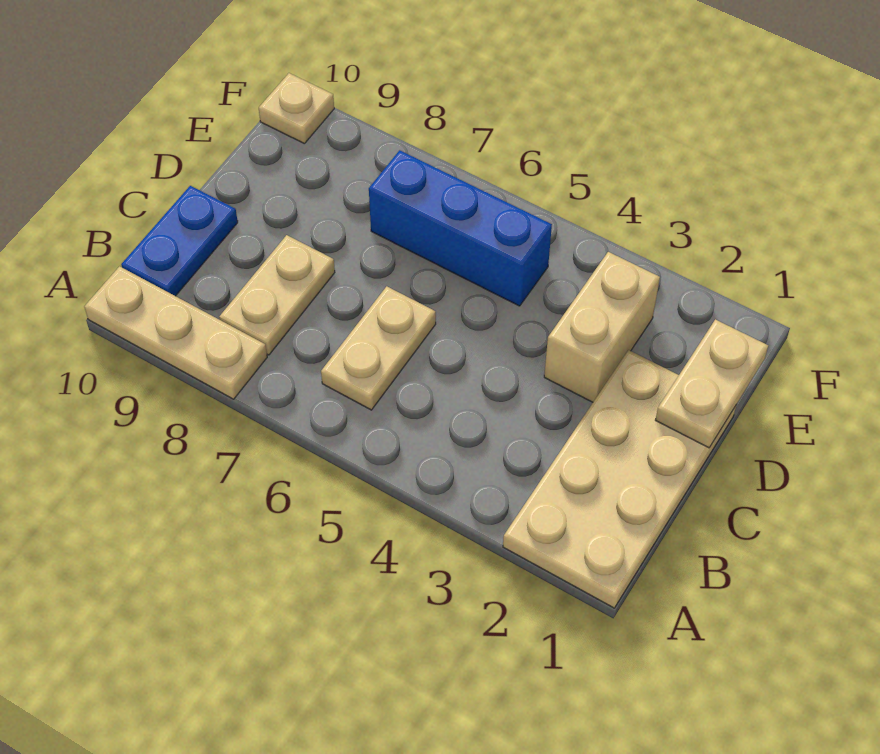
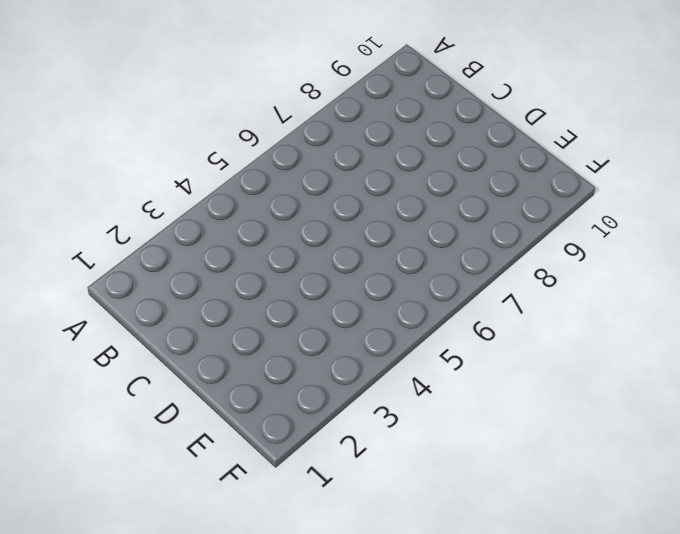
none -> tan 2x4 plate [503,350,736,608]
none -> tan 1x3 plate [84,266,267,399]

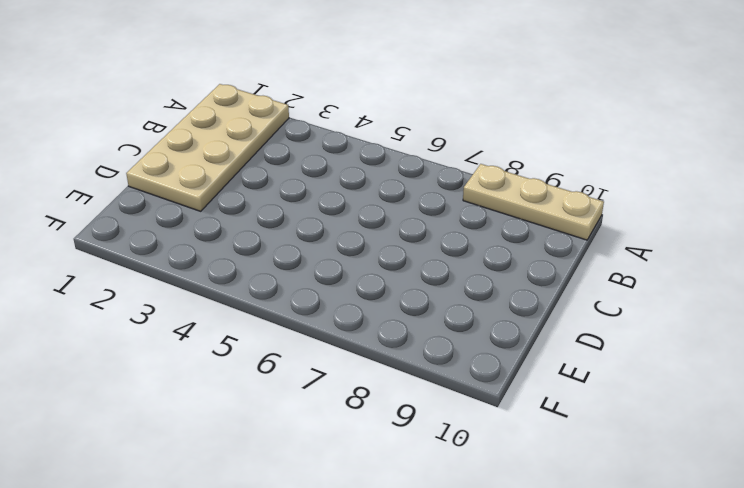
none -> tan 1x2 plate [321,286,436,410]
none -> tan 1x2 plate [219,235,335,355]

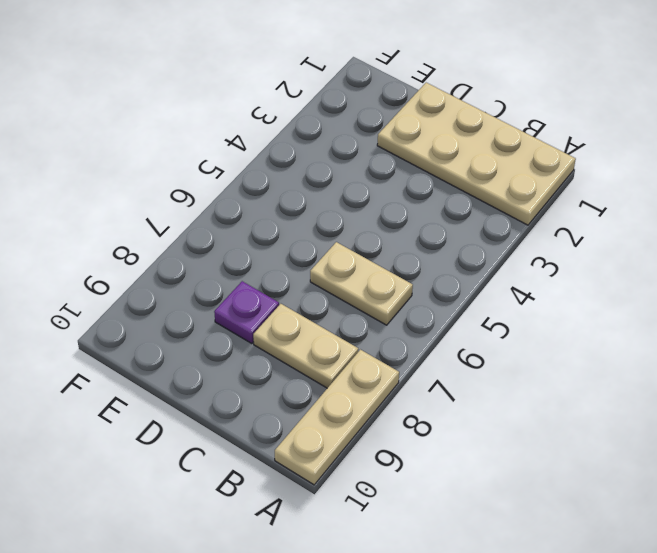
purple 1x1 plate [214,281,279,344] -> none
none -> blue 1x2 plate [121,186,238,296]
none -> tan 1x2 brick [544,252,660,402]

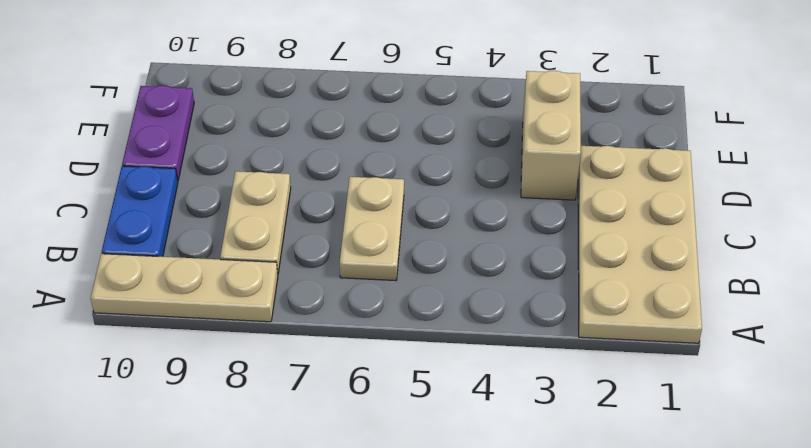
purple 1x2 plate [122,85,194,181] -> none
none -> blue 1x3 brick [369,150,552,306]
none -> tan 1x1 plate [259,73,334,144]

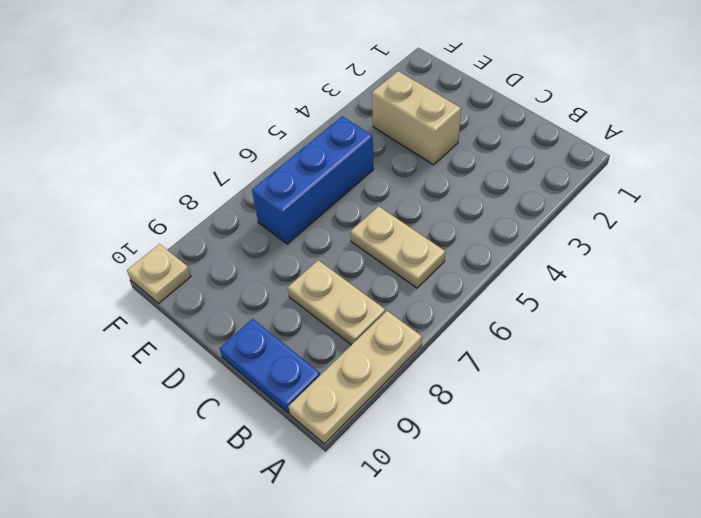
none -> tan 2x4 plate [503,350,736,608]
none -> tan 1x2 plate [656,319,768,448]

